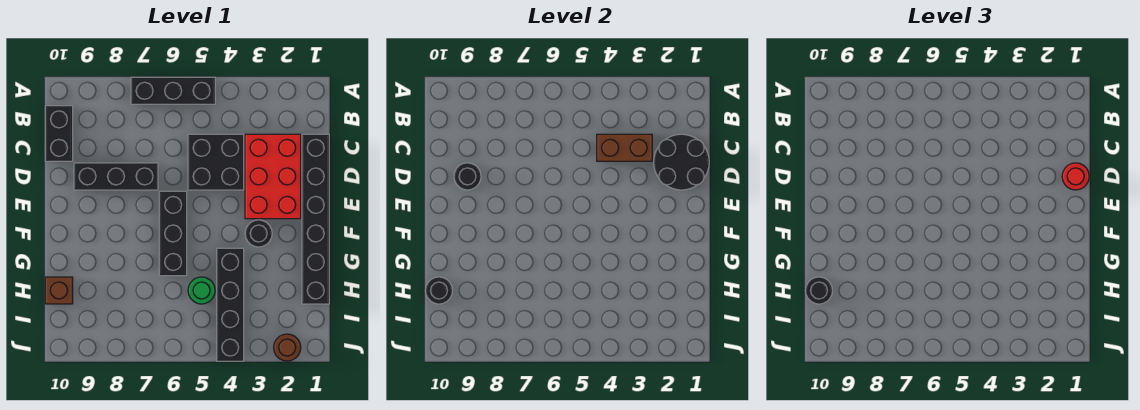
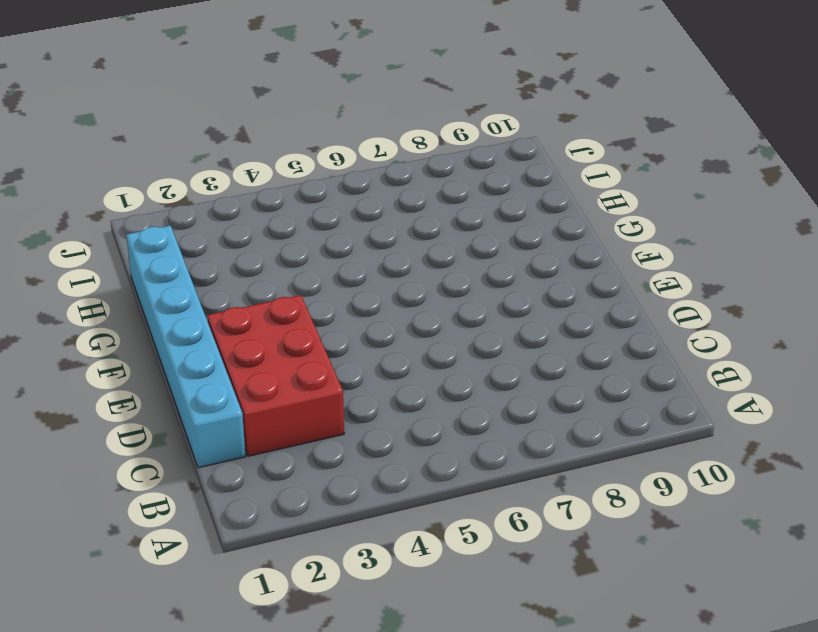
cyan 1x6 brick [126,226,246,468] -> black 1x6 brick [302,134,329,304]
none -> black 1x3 brick [131,77,215,104]
none -> black 1x2 brick [45,106,73,161]
none -> black 2x2 brick [188,134,244,190]

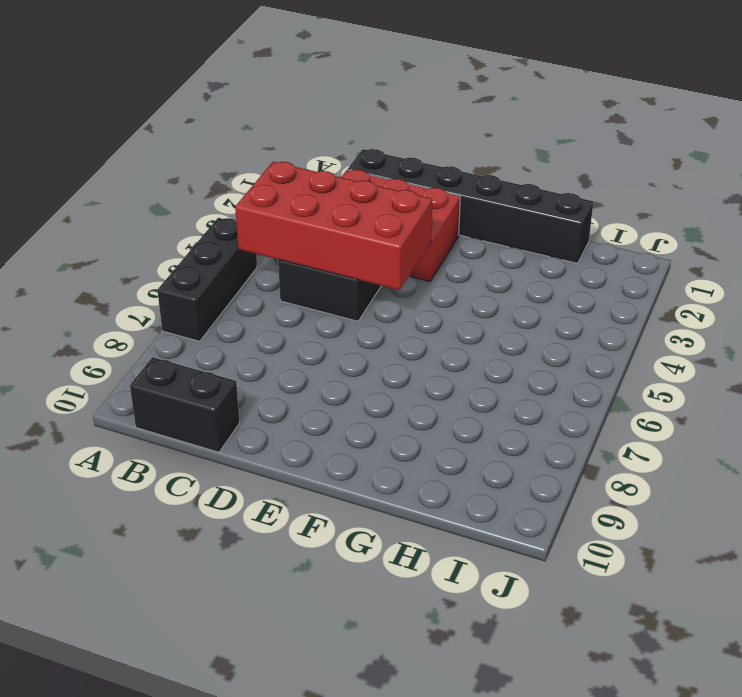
red 2x4 brick [235,162,432,290] -> brown 1x2 brick [597,134,652,161]
none -> black 1x3 brick [74,163,158,190]
none -> black 1x3 brick [159,191,187,276]
none -> black 1x1 round brick [245,220,272,247]

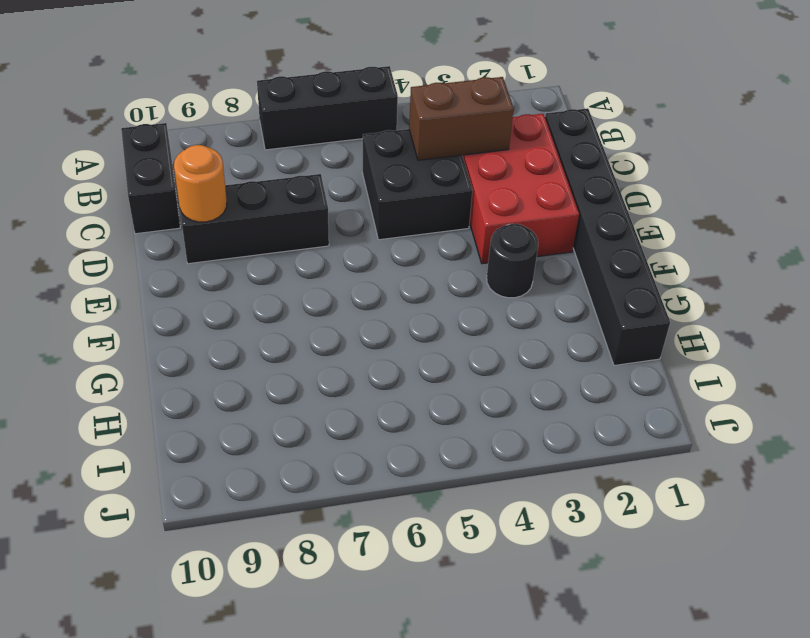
orange 1x1 round brick [174,145,227,222] -> black 1x1 round brick [454,163,481,190]
none -> black 1x3 brick [159,191,187,276]
none -> black 1x4 brick [217,248,244,361]
none -> green 1x1 round brick [188,277,215,304]

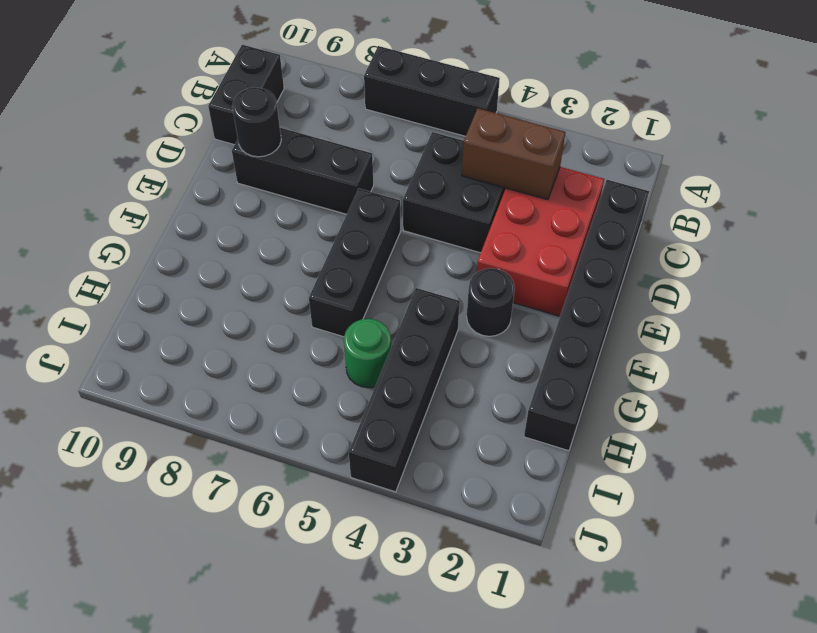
none -> brown 1x1 brick [45,277,73,304]
none -> brown 1x1 round brick [274,334,301,361]
none -> black 2x2 round brick [654,134,709,190]

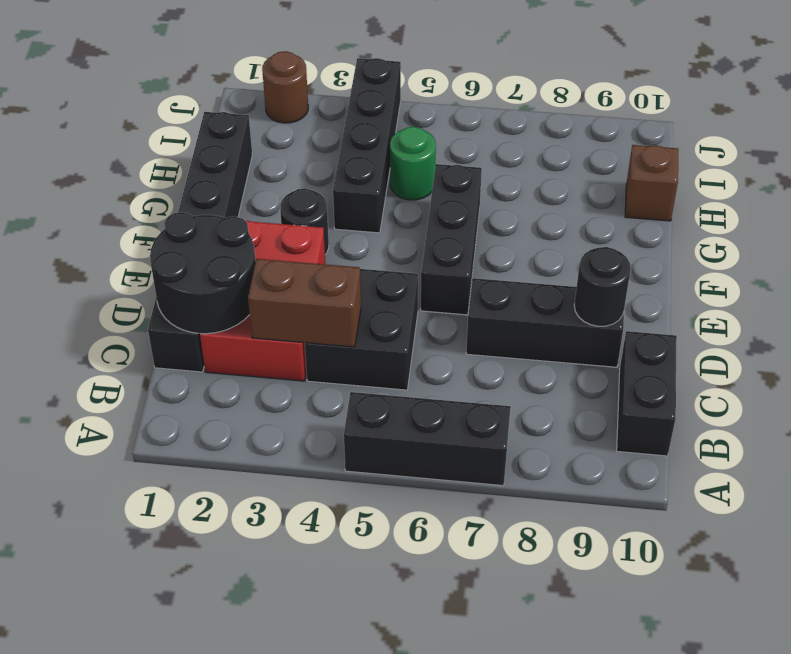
none -> black 1x1 round brick [425,277,452,304]
none -> red 1x1 round brick [1062,163,1089,190]
none -> black 1x1 round brick [805,277,832,304]

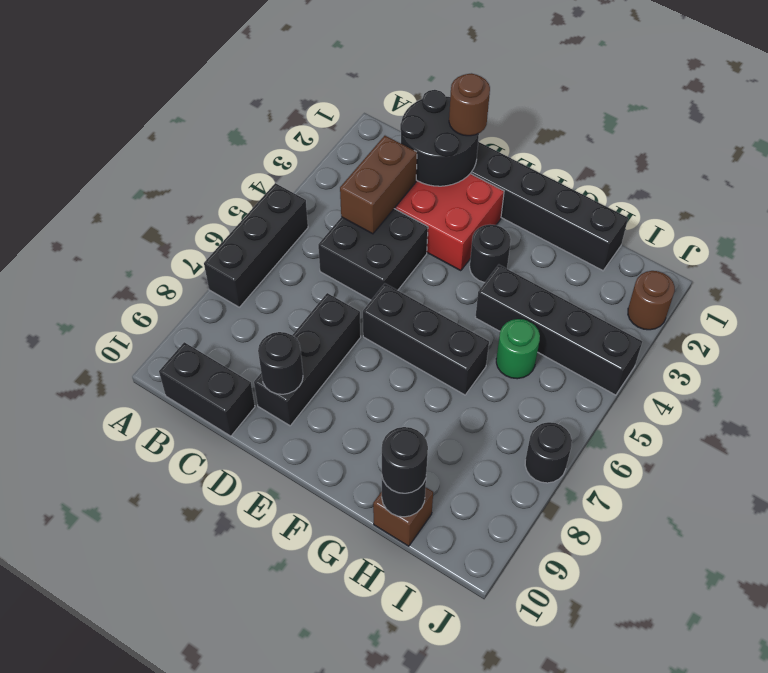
brown 1x1 round brick [449,73,490,136] -> red 1x1 round brick [1062,163,1089,190]
black 1x1 round brick [525,422,572,483] -> none

